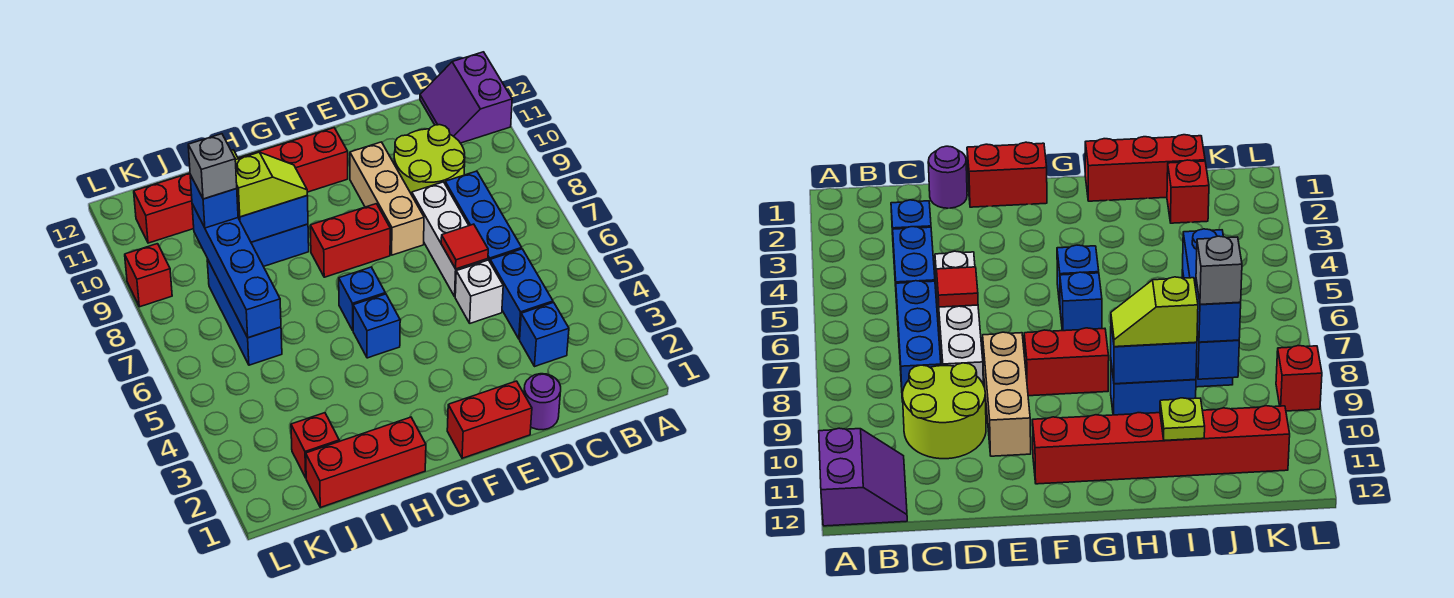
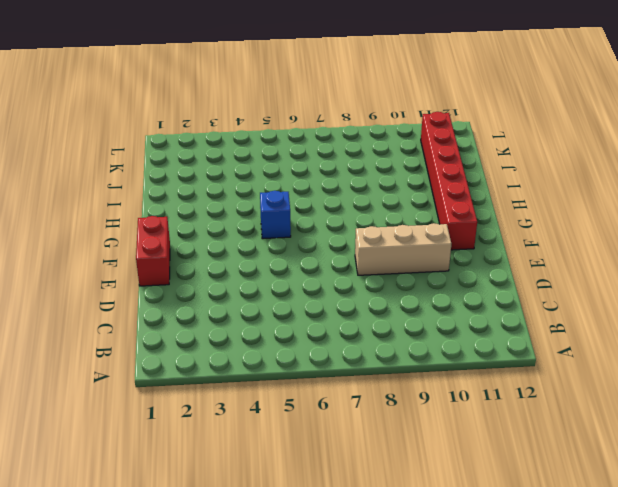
none -> purple 2x2 slope [420,52,512,143]
none -> blue 1x1 brick [520,302,569,366]
none -> blue 1x2 brick [490,249,553,339]

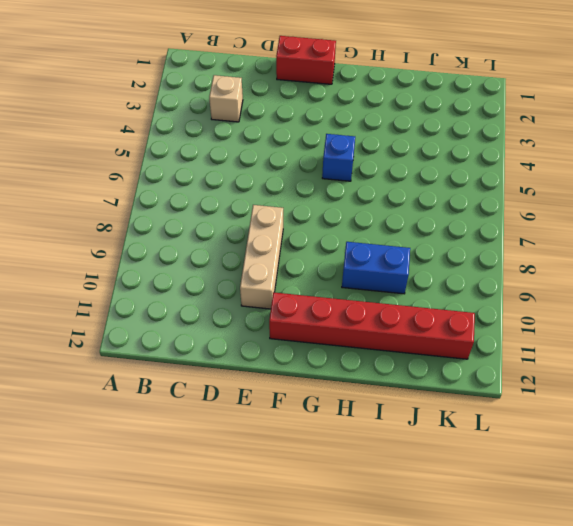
tan 1x1 brick [209,75,243,122] -> blue 1x1 brick [520,302,569,366]
none -> purple 2x2 slope [420,52,512,143]
none -> blue 1x2 brick [490,249,553,339]
none -> blue 1x3 brick [445,171,522,261]

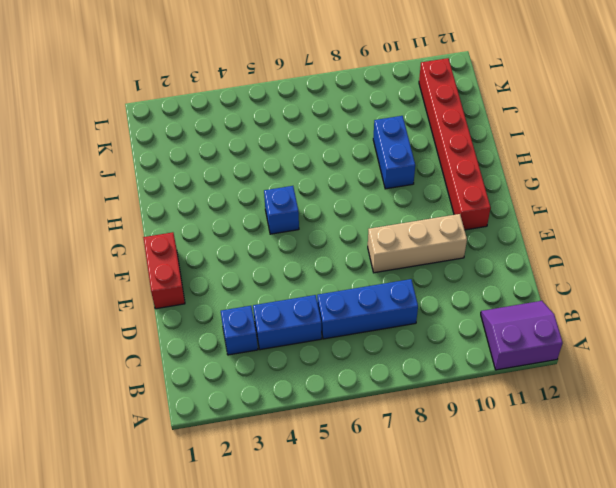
none -> lime 2x2 round brick [394,125,465,195]
none -> purple 1x1 round brick [524,374,561,430]
none -> white 1x1 brick [455,260,503,323]

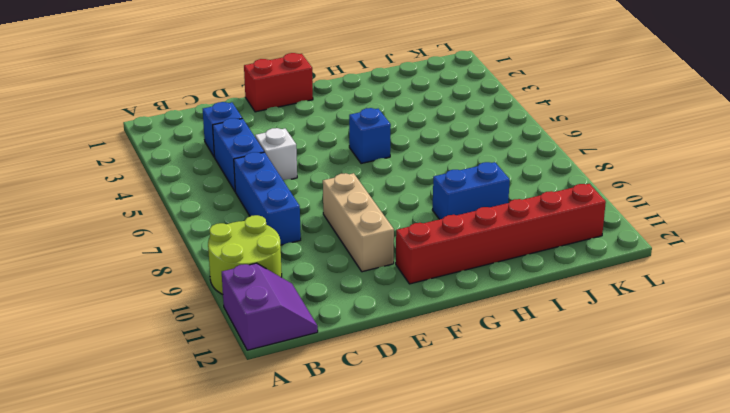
lime 2x2 round brick [208,215,282,294] -> lime 2x2 round brick moved to [394,125,465,195]
none -> purple 1x1 round brick [524,374,561,430]
none -> white 1x3 brick [412,182,488,297]
none -> red 1x2 brick [310,204,390,277]

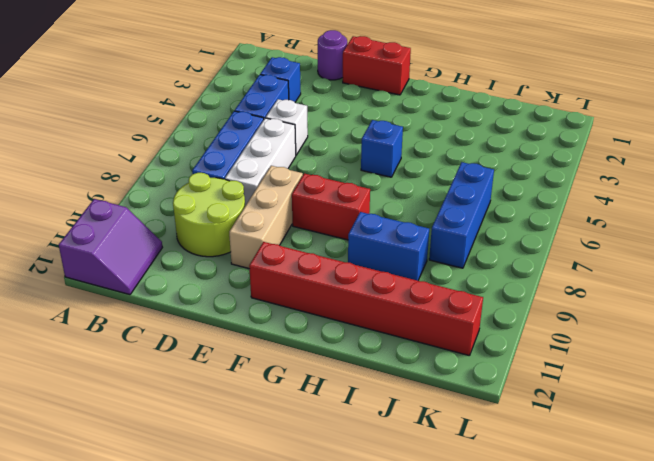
none -> blue 1x1 brick [339,267,385,330]
none -> red 1x3 brick [306,417,426,507]
none -> red 1x1 brick [291,413,339,478]

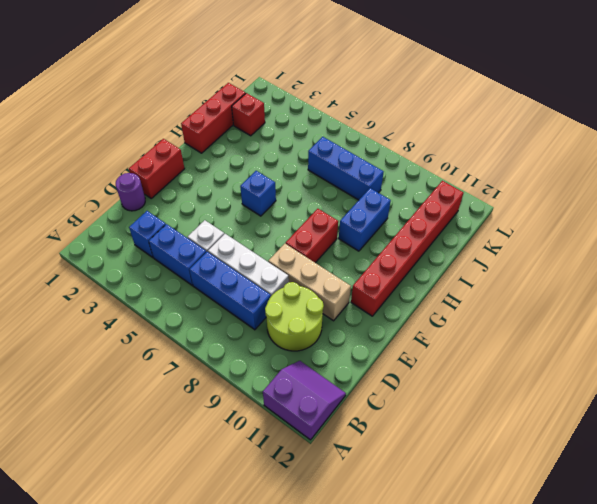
none -> blue 1x1 brick [339,267,385,330]
none -> red 1x1 brick [125,244,172,307]
none -> red 1x1 tile [441,224,488,269]

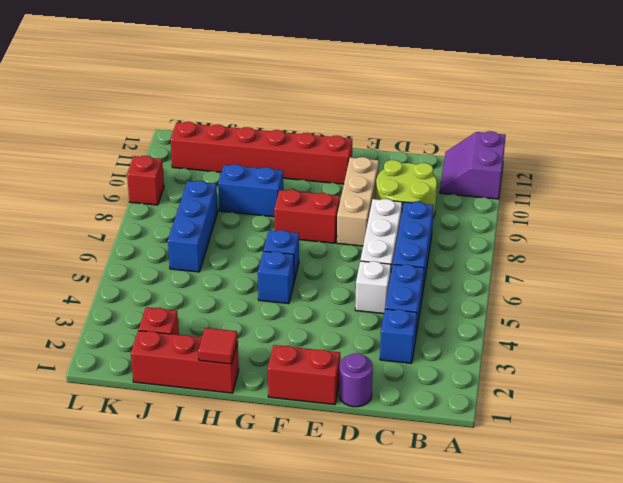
red 1x1 tile [198,328,238,364] -> red 1x1 tile moved to [441,224,488,269]
none -> blue 1x2 brick [238,196,308,242]
none -> lime 1x1 plate [1160,398,1205,440]
none -> blue 1x4 brick [192,204,281,338]

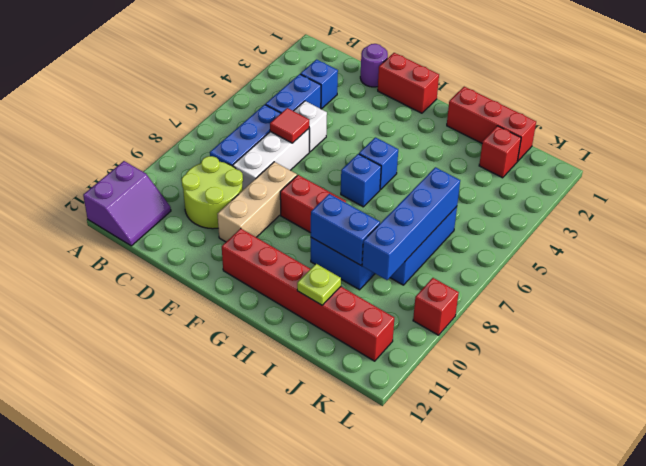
none -> lime 1x2 slope [235,152,307,217]
none -> blue 1x1 brick [190,175,238,228]
none -> grey 1x1 brick [188,134,237,199]

